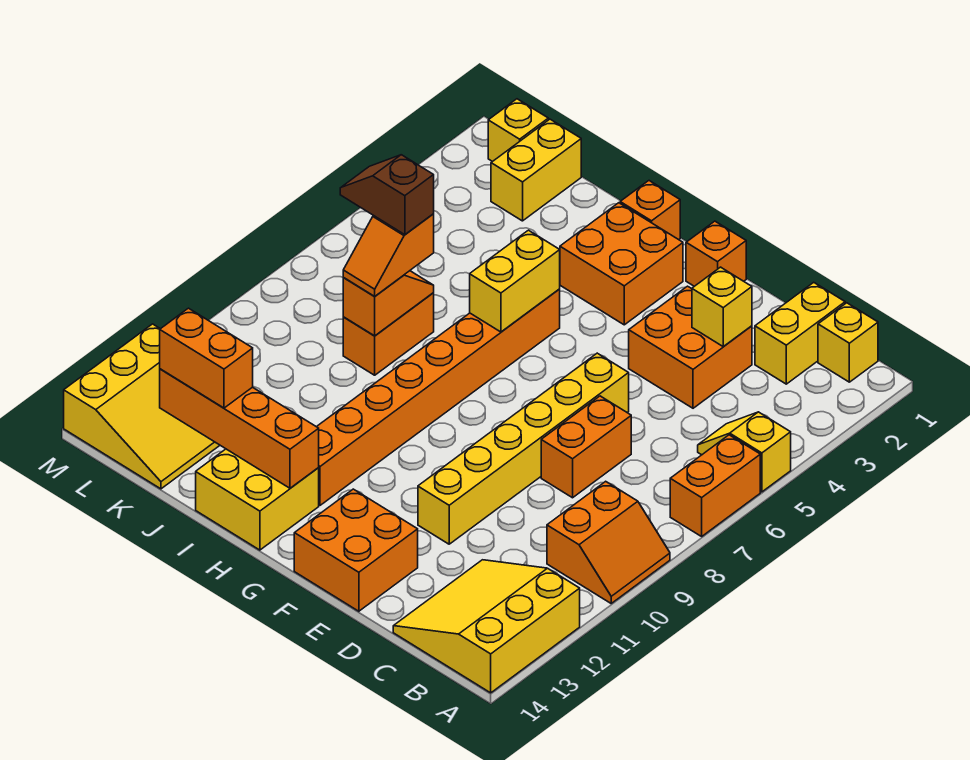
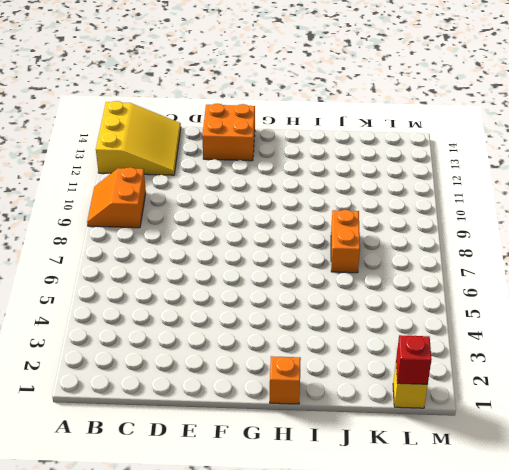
red 1x1 brick [396,335,431,384] -> none
none -> yellow 1x2 slope [698,412,791,492]
none -> orange 1x2 brick [670,435,760,536]
none -> yellow 1x1 brick [818,303,878,382]

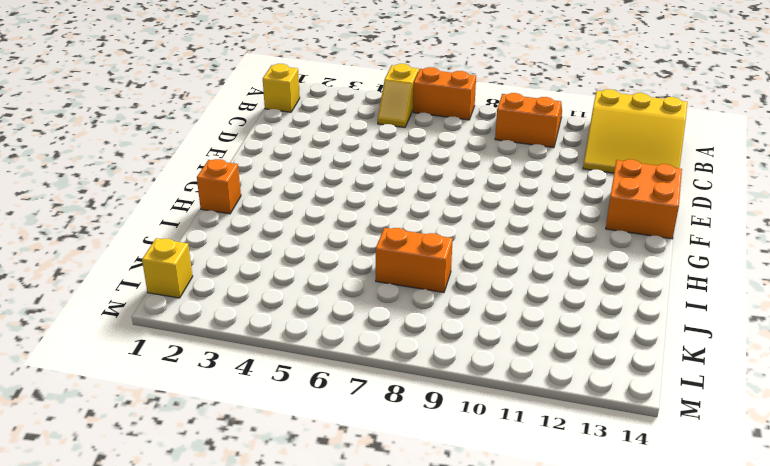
none -> yellow 1x2 brick [755,282,845,384]
none -> orange 2x2 brick [629,286,752,408]
none -> orange 1x2 brick [541,396,631,498]

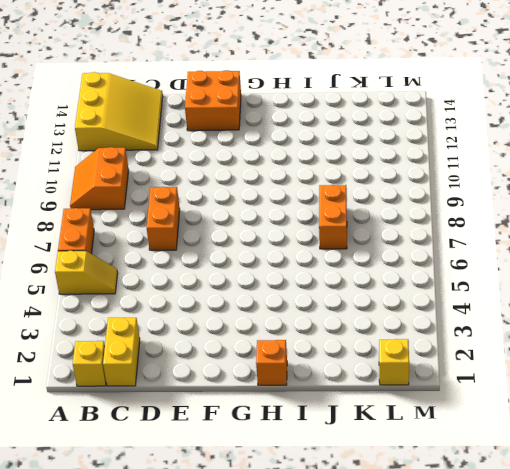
none -> orange 2x2 brick [629,286,752,408]
none -> yellow 1x6 brick [418,353,629,544]
none -> orange 1x1 brick [686,221,746,286]

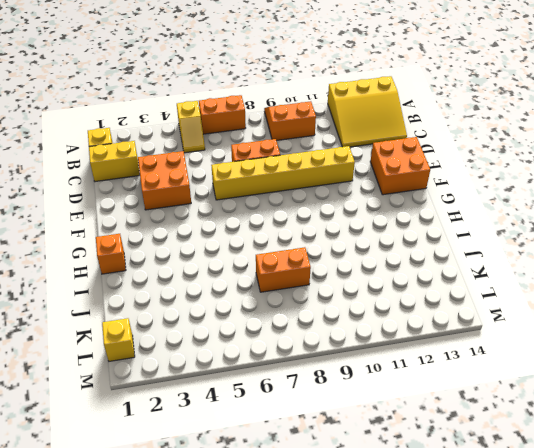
none -> orange 1x1 brick [686,221,746,286]
none -> orange 2x2 brick [560,203,683,325]
none -> orange 1x8 brick [317,289,560,505]

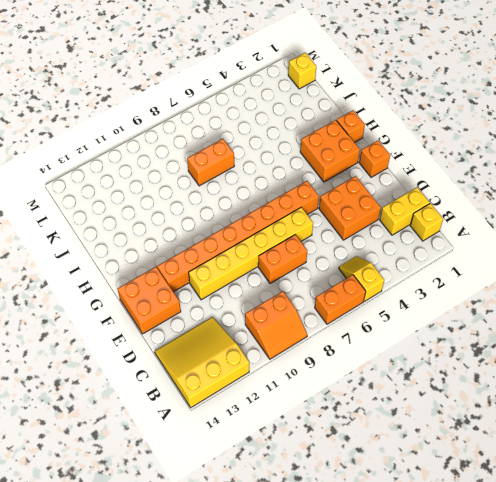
orange 1x8 brick [157,181,319,292] -> orange 1x8 brick moved to [317,289,560,505]
none -> yellow 2x2 brick [196,449,319,550]
none -> yellow 1x2 brick [491,119,581,221]
none -> yellow 3x3 slope [64,324,220,489]

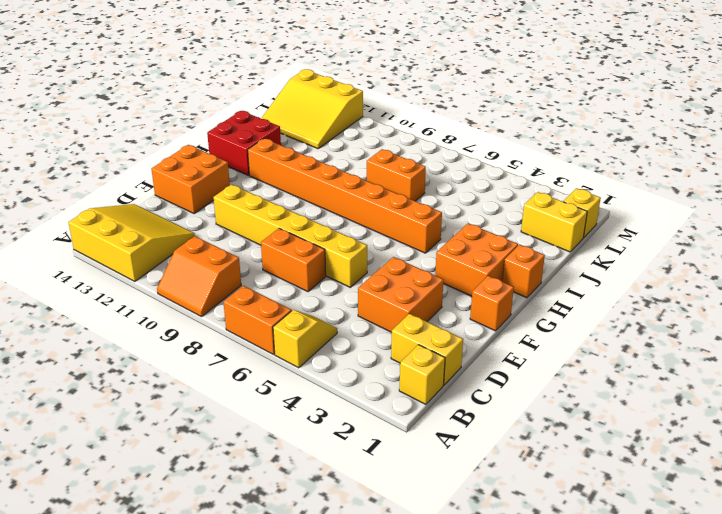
red 2x2 brick [207,111,281,175] -> yellow 2x2 brick [196,449,319,550]
none -> yellow 1x1 brick [692,267,752,347]
none -> yellow 1x2 brick [470,230,560,332]
none -> orange 1x4 brick [160,369,319,488]

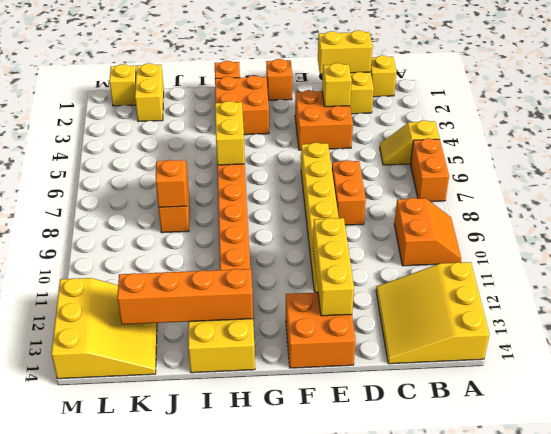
yellow 1x2 brick [318,30,372,74] -> none
yellow 1x3 brick [313,218,354,316] -> none
none -> orange 1x2 slope [343,214,434,296]
none -> orange 1x2 brick [160,308,253,408]
none -> brown 1x2 slope [340,155,434,235]

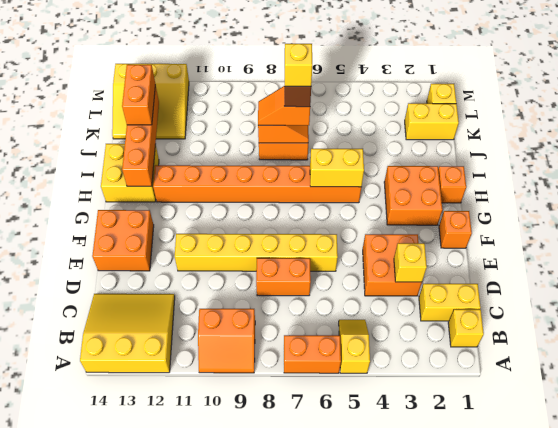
yellow 1x1 brick [285,44,312,86] -> none

